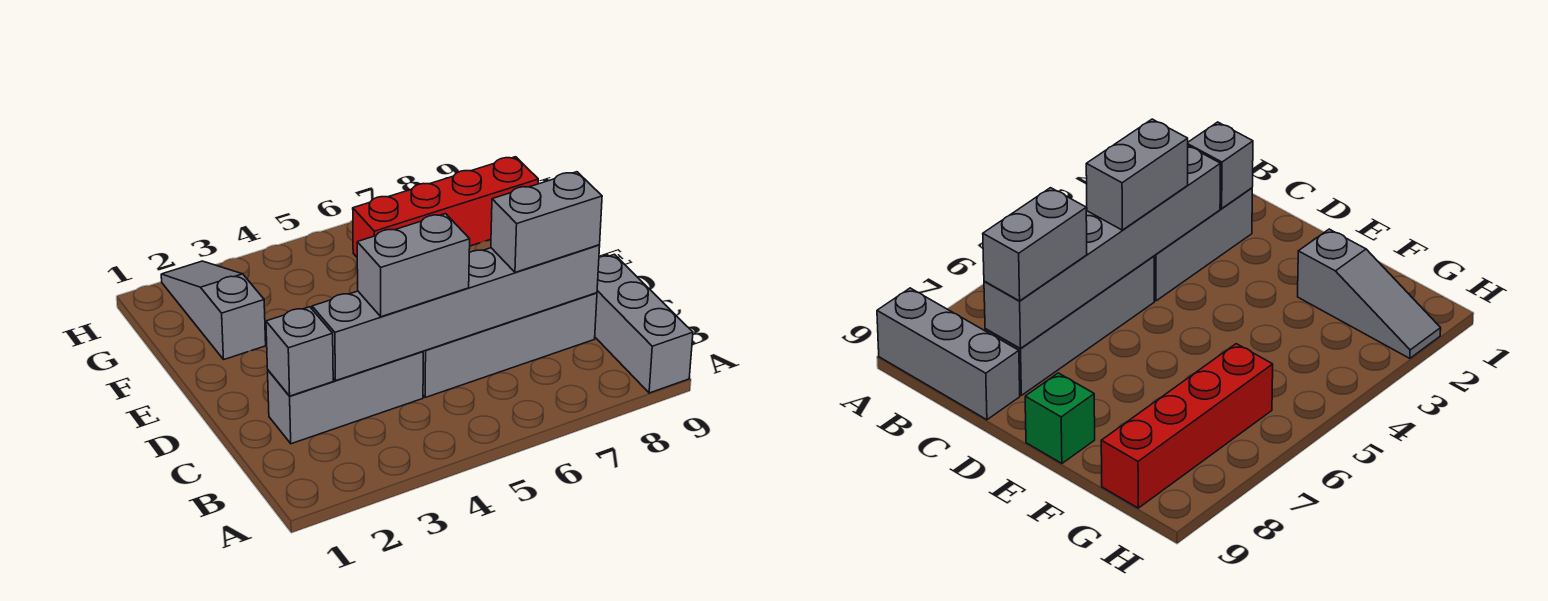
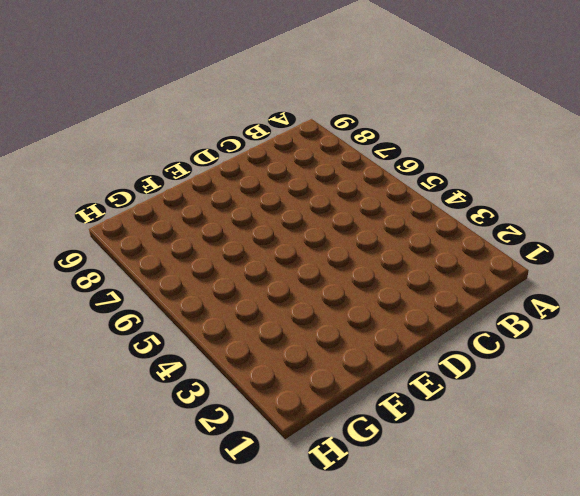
none -> grey 1x3 brick [595,254,693,393]
none -> grey 1x3 brick [268,351,423,444]

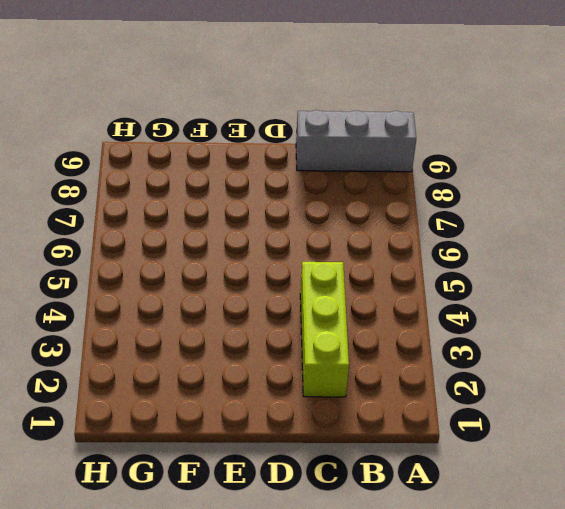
lime 1x3 brick [300,262,349,397] -> grey 1x3 brick [268,351,423,444]
none -> grey 1x4 brick [423,293,597,398]
none -> green 1x1 brick [1025,373,1095,463]

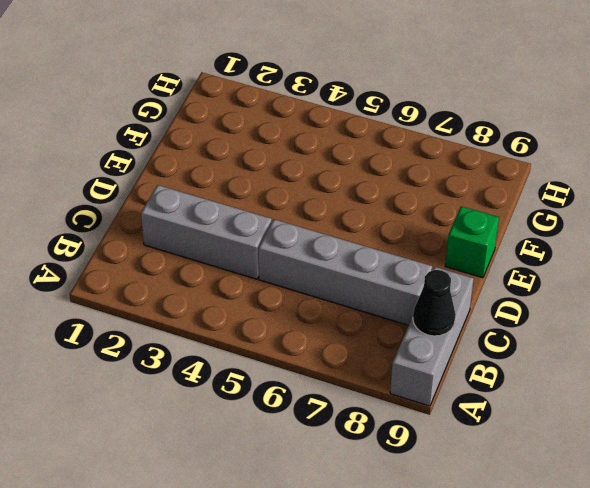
black 1x1 cone [413,270,456,336] -> none
none -> grey 1x3 slope [161,261,266,359]
none -> red 1x4 brick [353,157,538,257]

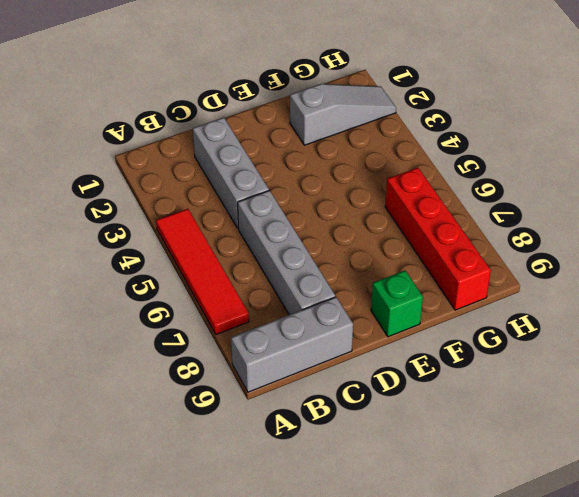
red 1x4 tile [156,209,249,334] -> none
none -> grey 1x1 brick [266,307,333,396]
none -> grey 1x6 brick [312,245,600,380]

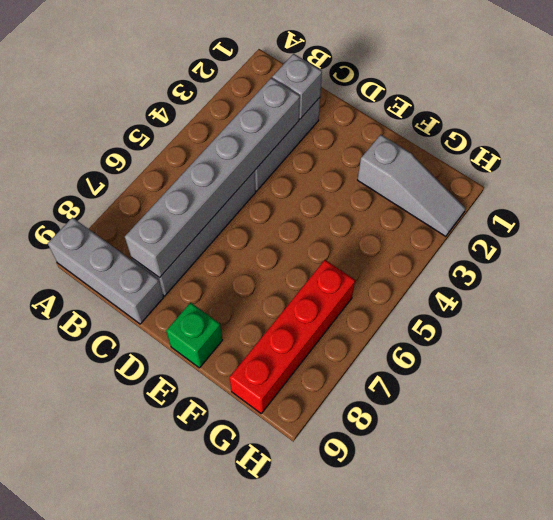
none -> grey 1x2 brick [357,214,470,317]
none -> grey 1x2 brick [491,172,602,272]

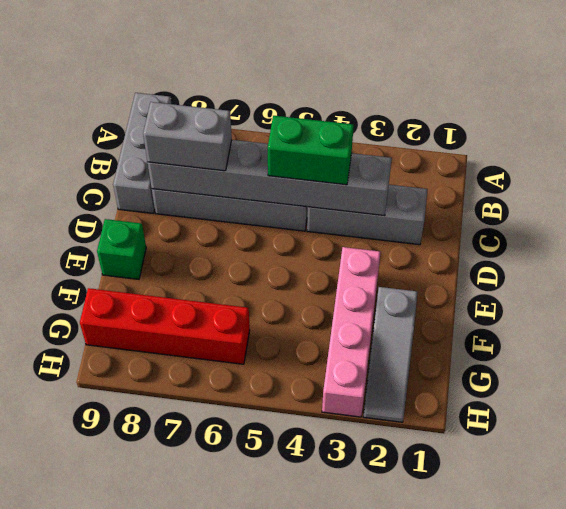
green 1x2 brick [268,116,354,185] -> grey 1x2 brick [357,214,470,317]
pink 1x4 brick [322,247,381,417] -> none
none -> grey 1x1 brick [266,307,333,396]

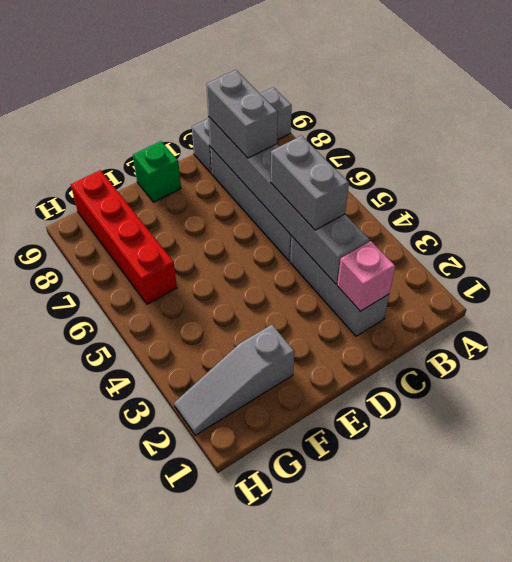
pink 1x1 brick [337,241,395,311] -> grey 1x1 brick [266,307,333,396]

